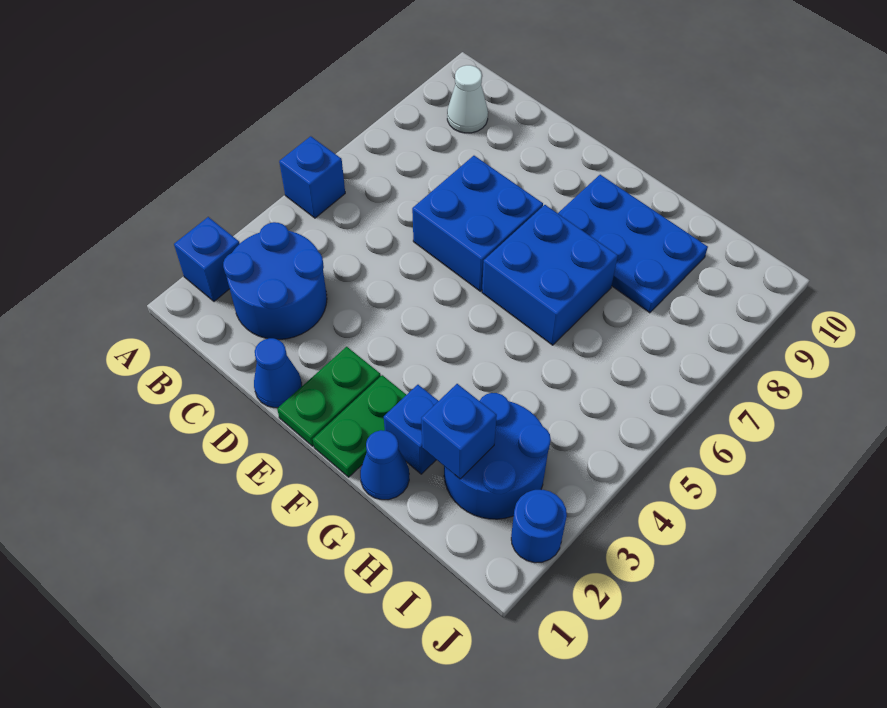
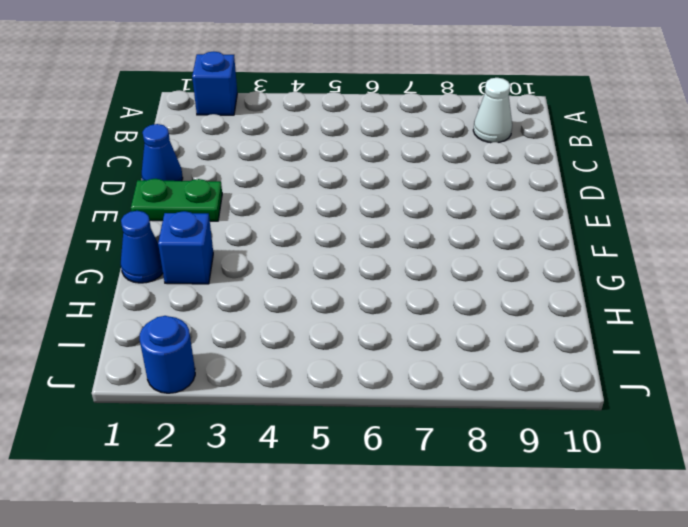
none -> blue 1x1 brick [279,136,345,218]
none -> blue 2x2 round brick [223,222,327,340]
none -> blue 2x2 brick [412,156,543,291]

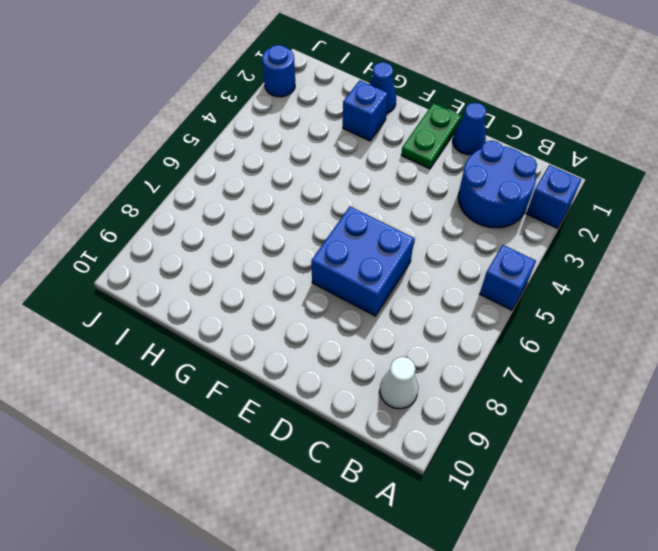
none -> green 1x2 plate [313,375,406,477]
none -> blue 2x2 brick [482,205,618,345]
none -> blue 2x3 plate [558,175,708,313]

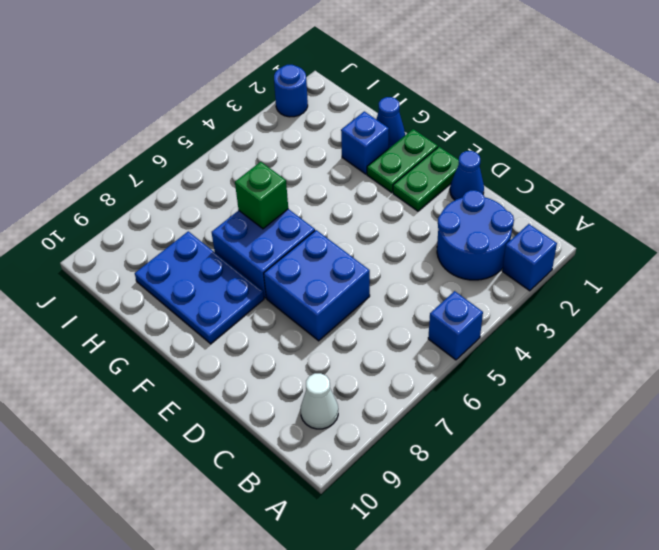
green 1x1 brick [235,162,288,229] -> none
none -> blue 2x2 round brick [444,393,551,519]
none -> blue 1x1 brick [421,384,497,479]

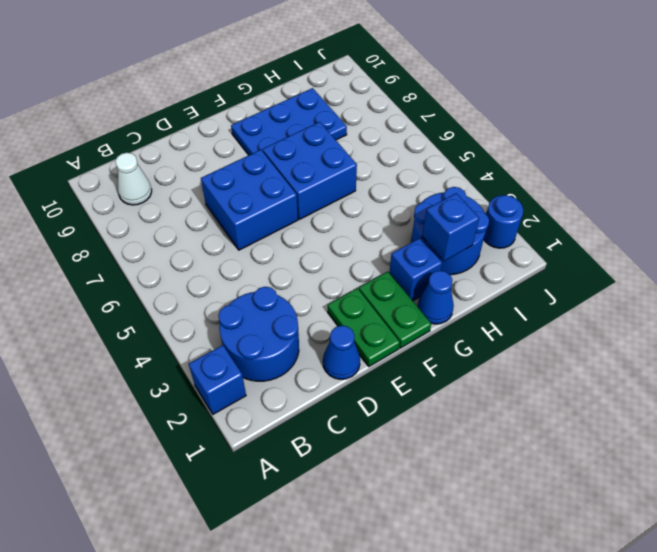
none -> blue 1x1 brick [279,136,345,218]

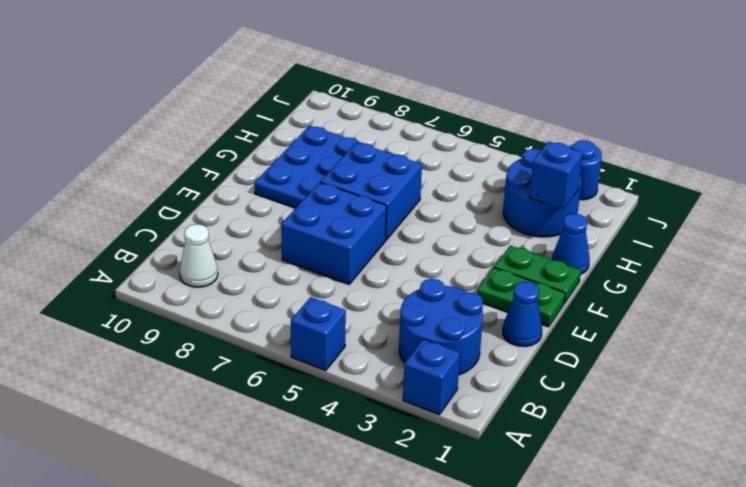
none -> blue 1x1 brick [384,385,438,474]

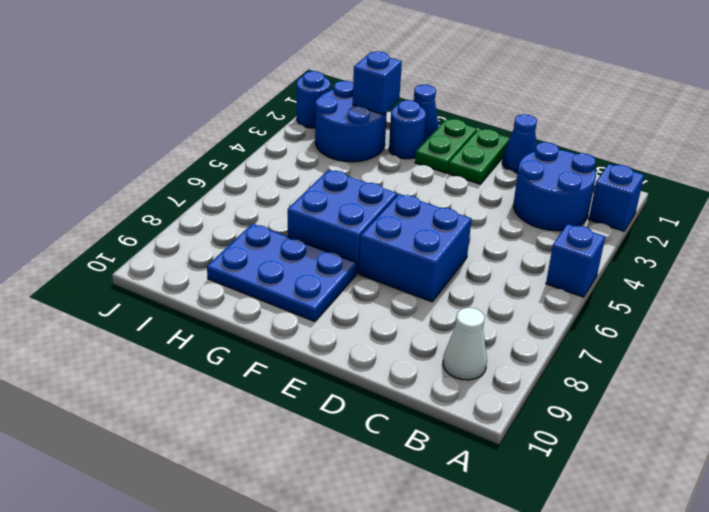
blue 1x1 round brick [389,100,426,159] -> blue 1x1 brick [384,385,438,474]

